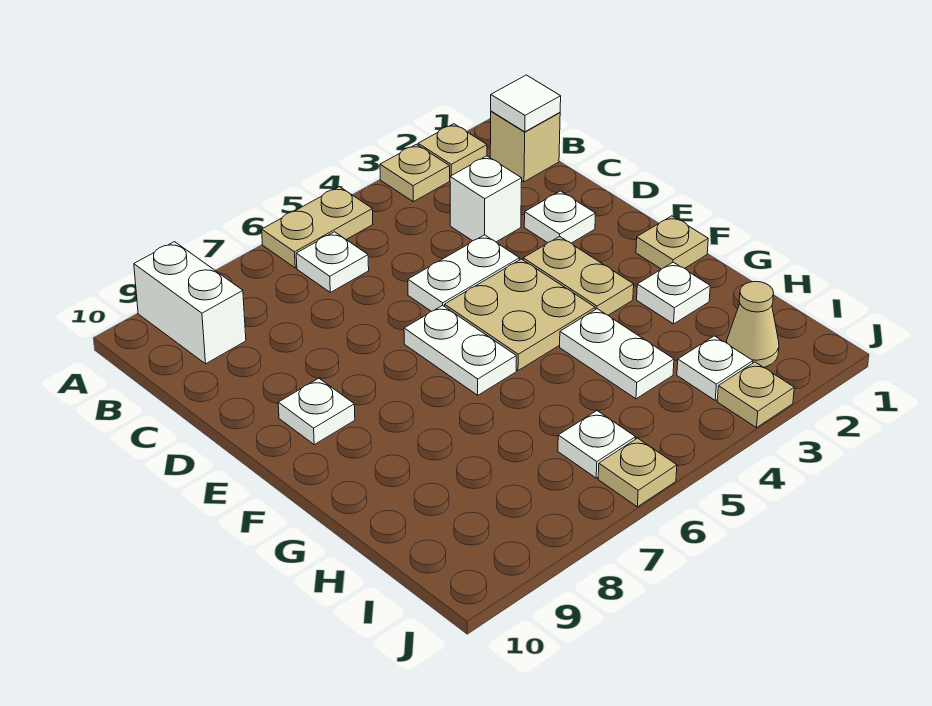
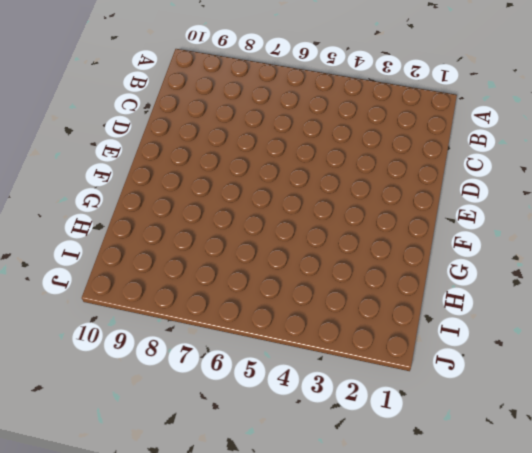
none -> tan 1x1 plate [418,124,487,176]
none -> tan 1x1 plate [380,144,450,202]
none -> tan 1x2 plate [262,187,373,268]

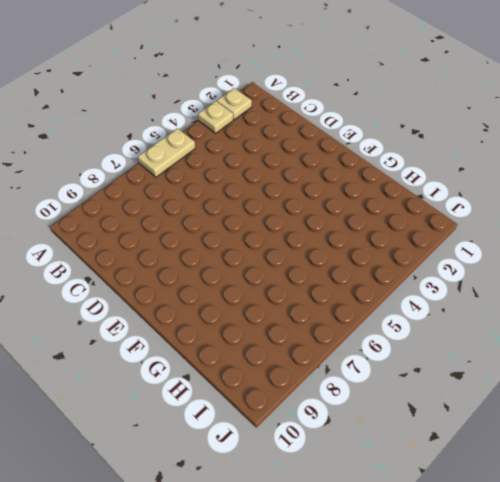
none -> white 1x2 brick [134,242,246,364]
none -> tan 1x1 brick [490,111,560,182]
none -> white 1x1 plate [296,232,369,292]

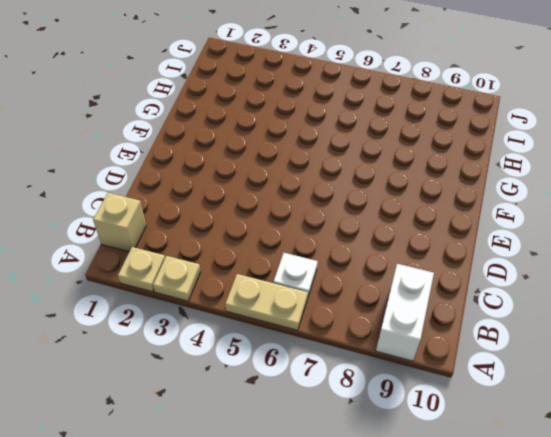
none -> white 1x1 brick [450,156,522,242]
none -> white 1x1 plate [524,191,596,243]
none -> white 1x2 plate [408,235,520,311]

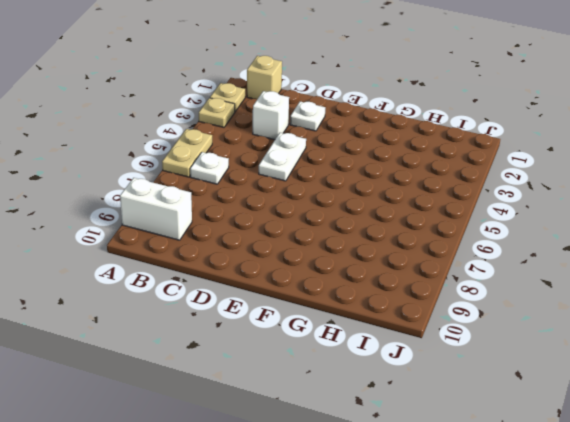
none -> tan 1x2 plate [523,236,634,315]
none -> tan 2x2 plate [445,259,595,371]
none -> white 1x2 plate [404,305,516,395]

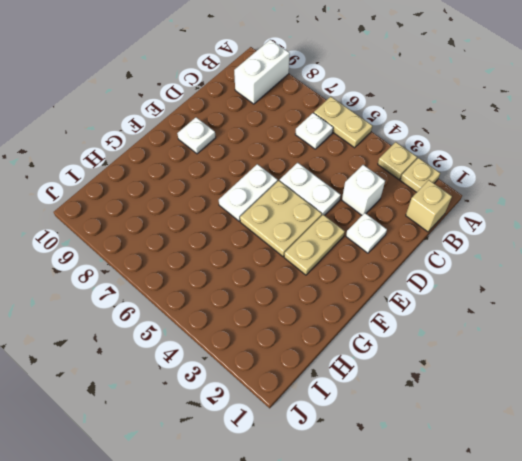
none -> tan 1x1 plate [636,216,708,269]
none -> white 1x1 plate [637,262,710,324]
none -> white 1x2 plate [560,309,674,399]

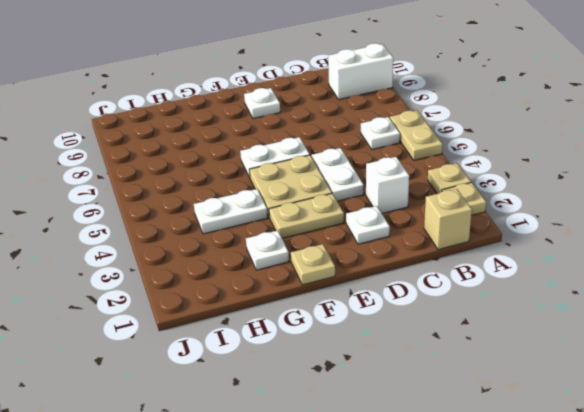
none -> tan 1x1 cone [727,282,779,367]
none -> white 1x1 plate [677,336,753,400]
none -> white 1x1 plate [558,411,636,478]

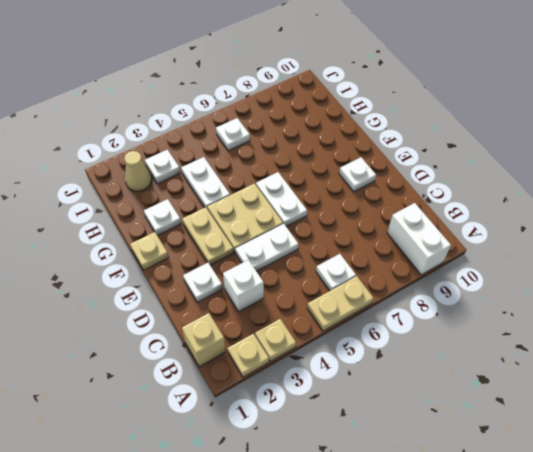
none -> tan 1x1 plate [717,362,794,428]
none -> tan 1x1 plate [598,438,677,507]
none -> white 1x1 tile [491,75,561,132]

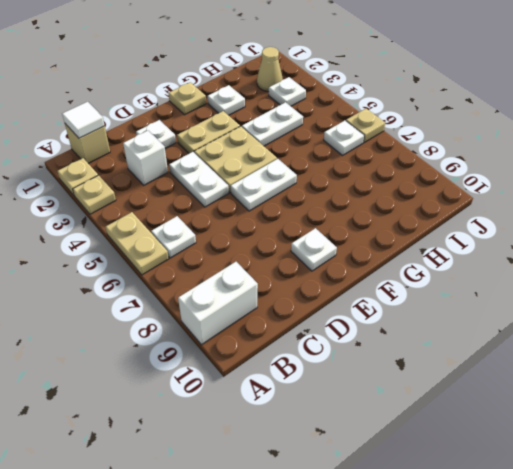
none -> tan 1x1 plate [717,362,794,428]

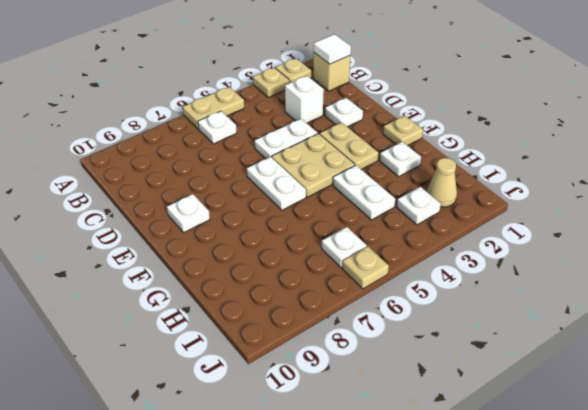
none -> white 1x2 brick [134,242,246,364]
none -> tan 1x1 plate [717,362,794,428]

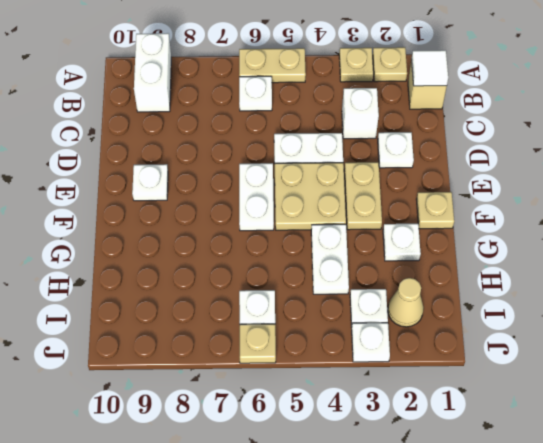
white 1x1 plate [352,323,390,362] -> tan 1x1 plate [717,362,794,428]

